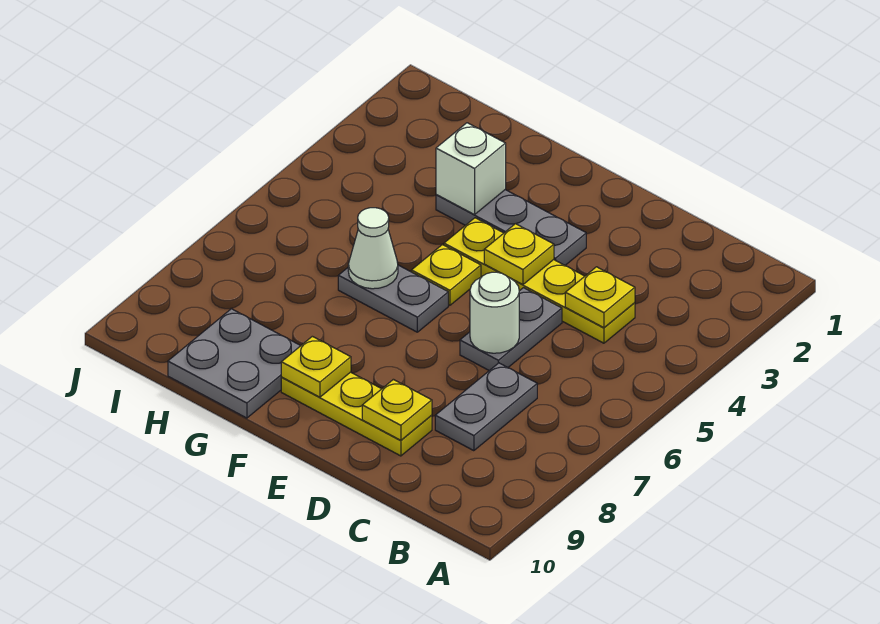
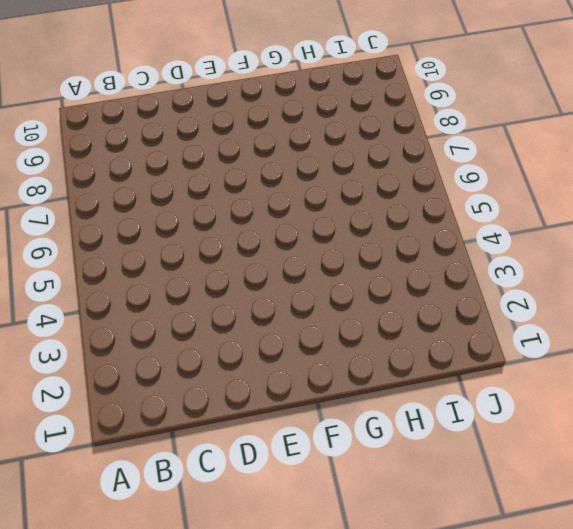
none -> yellow 1x4 plate [444,218,635,343]
none -> grey 1x2 plate [435,363,537,451]
none -> grey 1x2 plate [460,288,562,371]

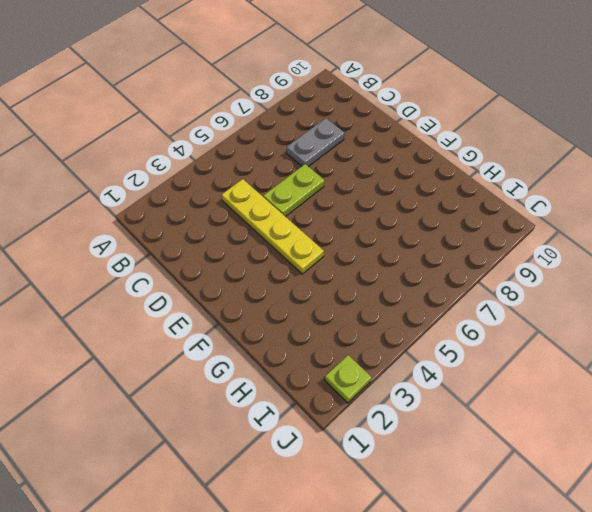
lime 1x2 plate [263,164,324,217] -> grey 1x2 plate [460,288,562,371]
lime 1x1 plate [325,355,371,403] -> none
none -> yellow 1x3 plate [281,372,432,456]
none -> grey 1x3 plate [436,190,586,265]
none -> yellow 1x1 plate [411,245,481,305]

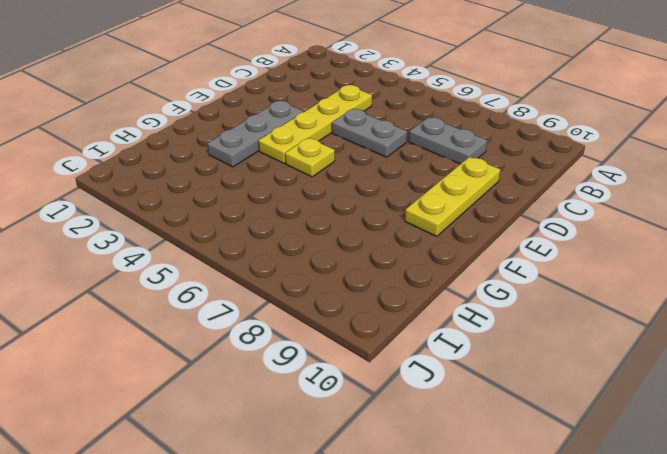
none -> grey 1x2 plate [338,265,448,332]
none -> grey 2x2 plate [168,309,300,418]
none -> yellow 1x1 plate [565,267,635,328]

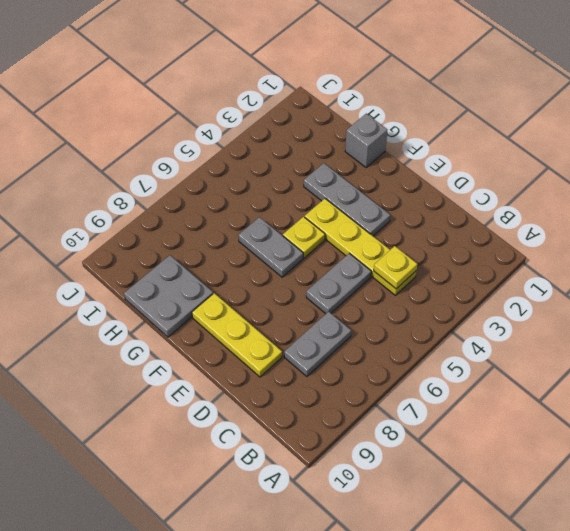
grey 1x1 brick [345,114,387,168] -> none
none -> white 1x1 round brick [470,272,519,353]
none -> yellow 1x1 plate [362,379,432,441]
none -> yellow 1x1 plate [484,224,554,285]

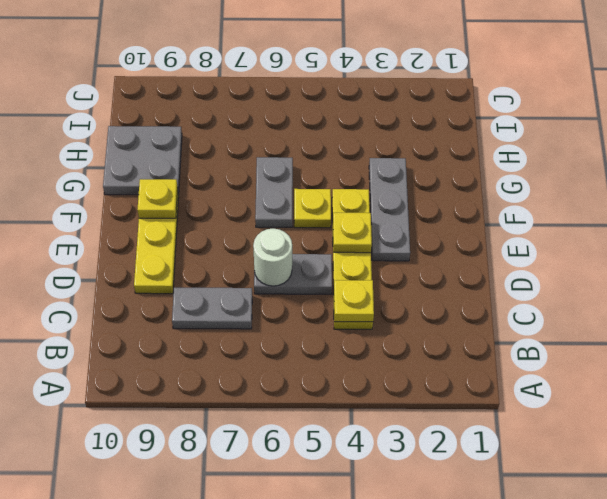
none -> yellow 1x1 plate [362,379,432,441]
none -> white 1x1 brick [436,123,506,215]
none -> white 1x1 cone [348,208,398,289]

